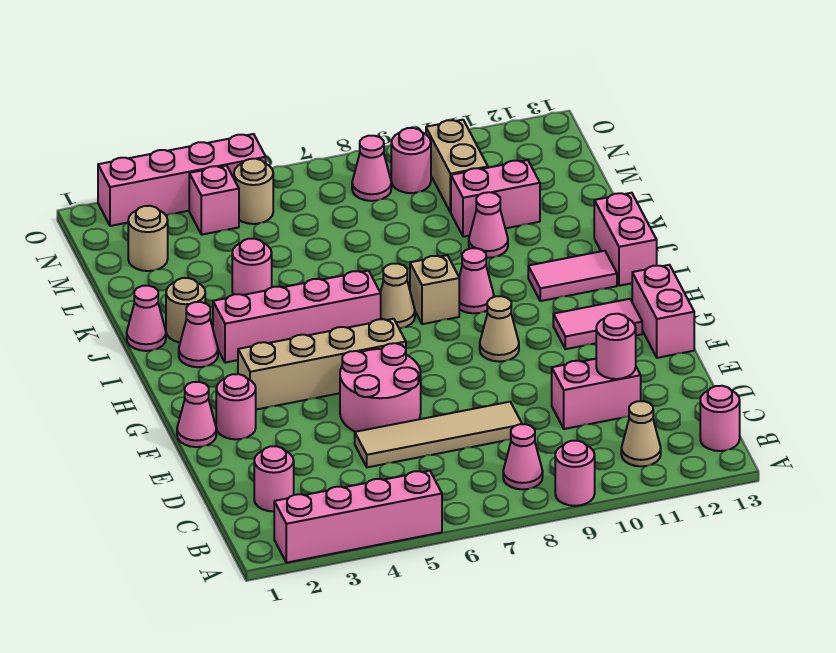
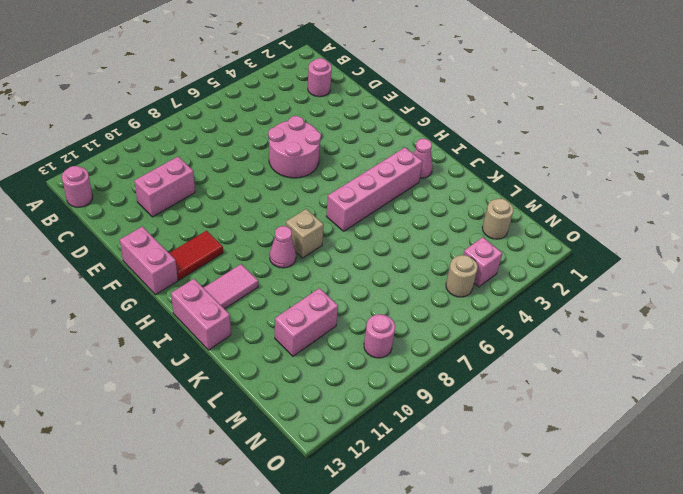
red 1x2 tile [169,231,223,280] -> pink 1x2 tile [553,299,642,349]
none -> pink 1x4 brick [274,471,442,563]
none -> pink 1x1 round brick [555,441,595,506]
none -> pink 1x1 cone [503,424,543,489]
none -> tan 1x1 cone [621,401,661,466]

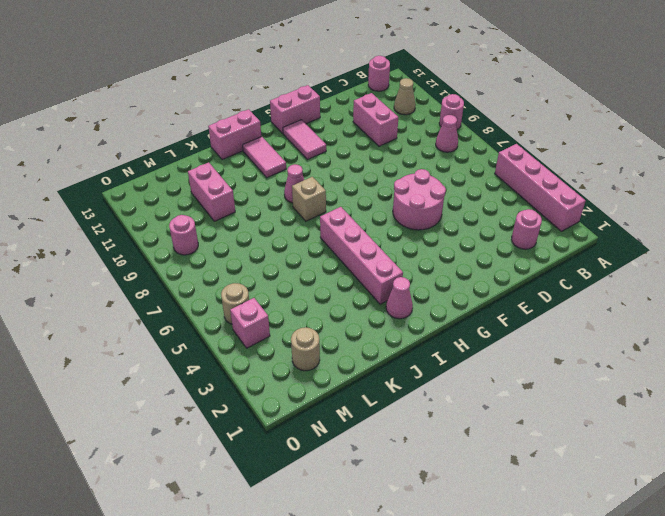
none -> tan 1x4 tile [355,402,522,467]
none -> pink 1x1 cone [177,382,216,447]
none -> pink 1x1 round brick [216,374,256,439]
none -> tan 1x4 brick [238,319,406,410]

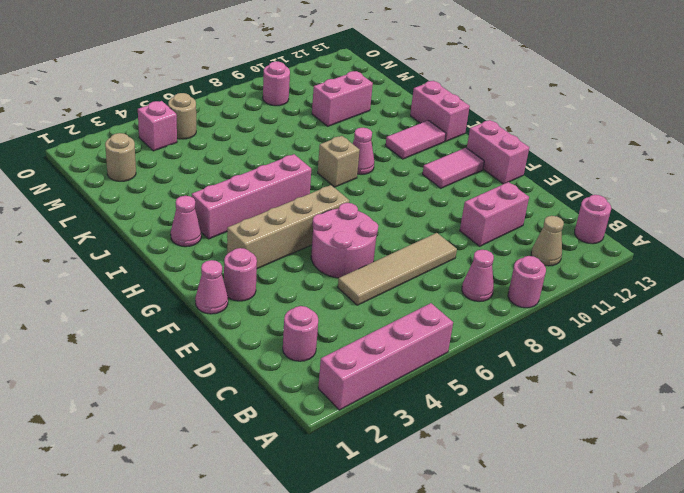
none -> tan 1x1 cone [480,296,519,362]
none -> tan 1x1 cone [380,264,415,328]
none -> pink 1x1 cone [127,286,166,351]
none -> tan 1x1 round brick [166,278,205,343]

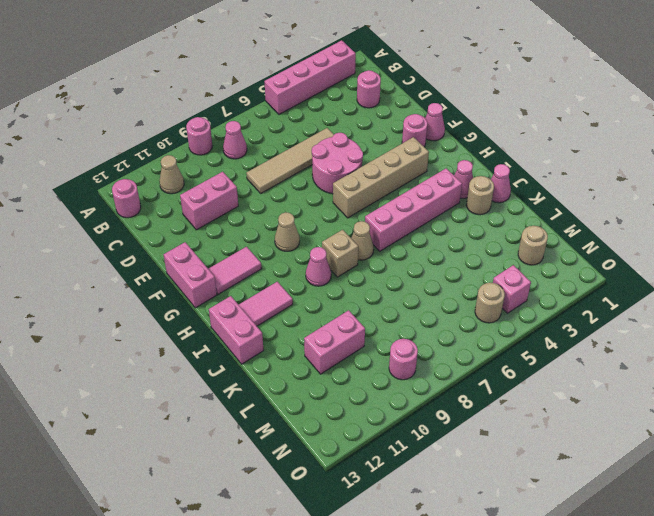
none -> pink 1x1 round brick [232,239,272,295]
none -> pink 1x1 cone [469,192,508,258]
none -> tan 1x2 brick [426,120,488,213]
none -> pink 1x1 cone [352,136,391,201]

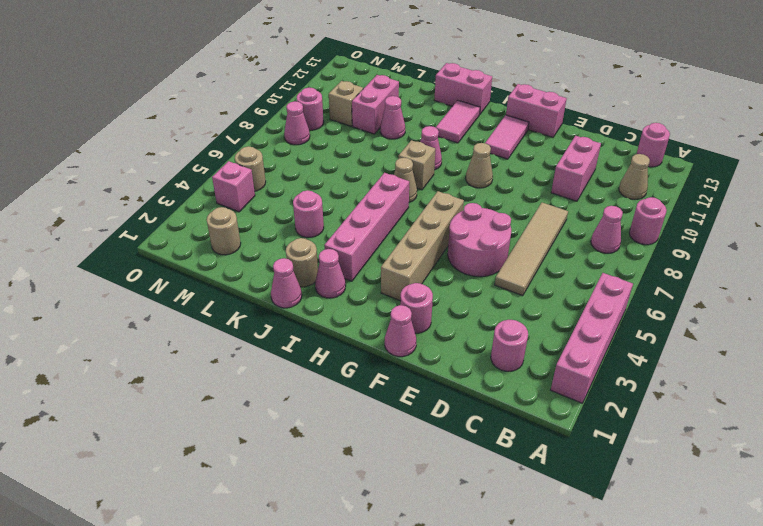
tan 1x1 brick [329,81,363,126] -> tan 1x2 brick [426,120,488,213]
none -> pink 1x4 brick [98,134,266,226]
none -> pink 1x1 round brick [596,314,636,379]

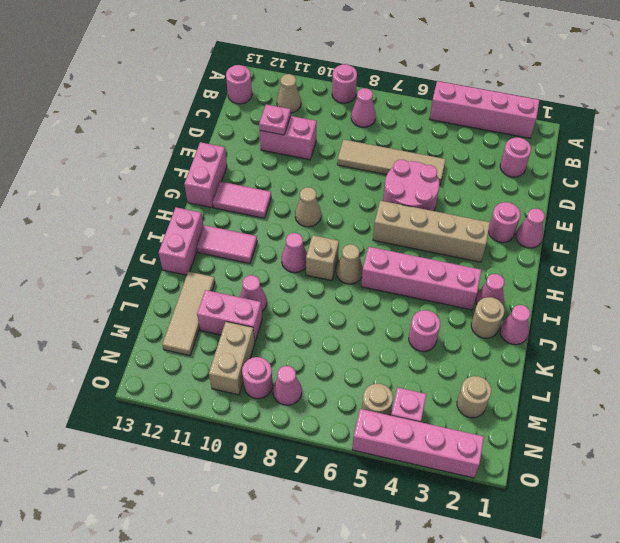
pink 1x1 plate [259,104,291,135] -> pink 1x1 round brick [596,314,636,379]
tan 1x3 tile [162,272,215,356] -> none

